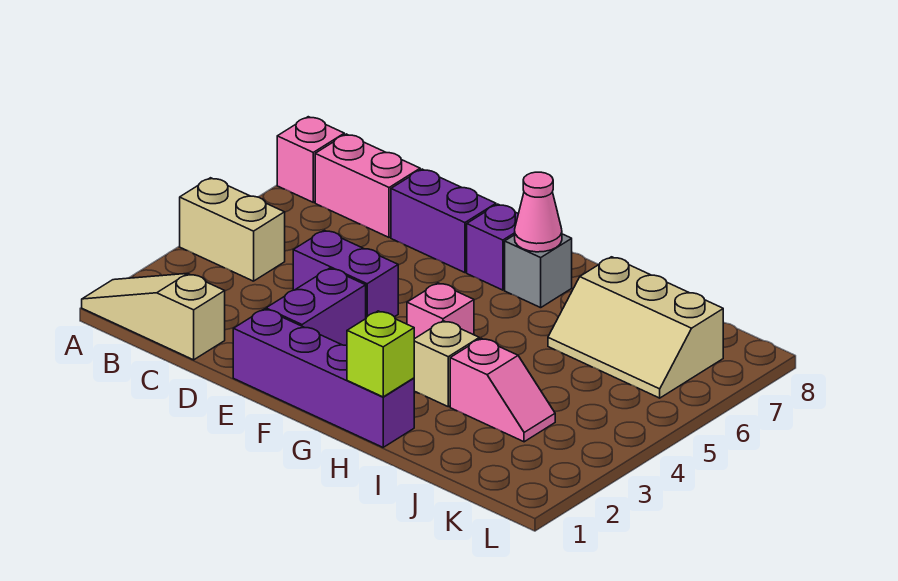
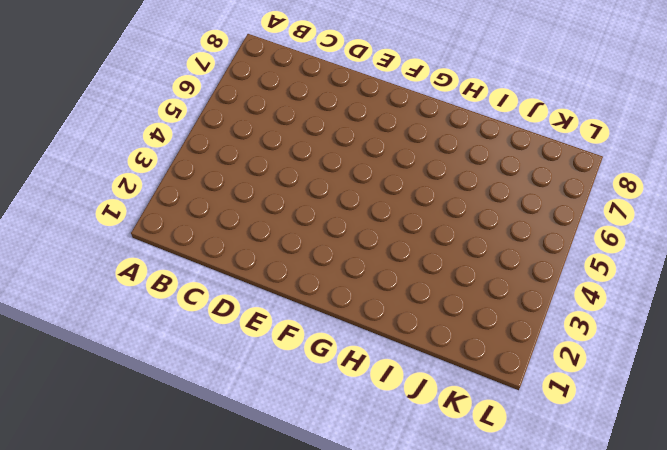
none -> tan 1x3 slope [82,273,225,360]
none -> tan 1x2 brick [180,178,285,281]
none -> pink 1x1 brick [277,117,344,202]

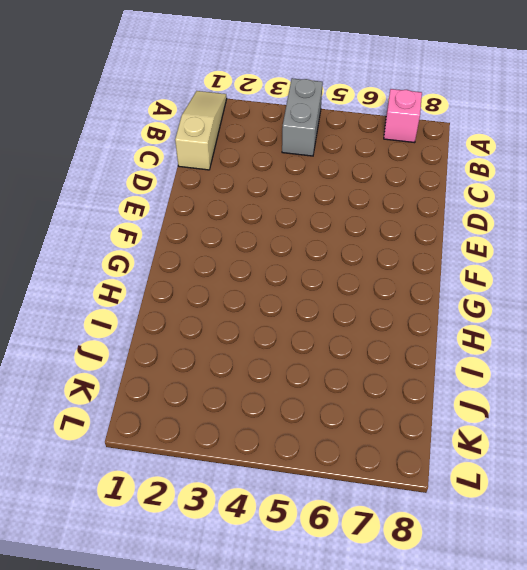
grey 1x2 brick [282,78,323,156] -> tan 1x2 brick [180,178,285,281]
none -> pink 1x2 brick [315,134,420,237]
none -> purple 1x2 brick [293,230,398,318]
none -> purple 1x2 brick [391,169,496,273]

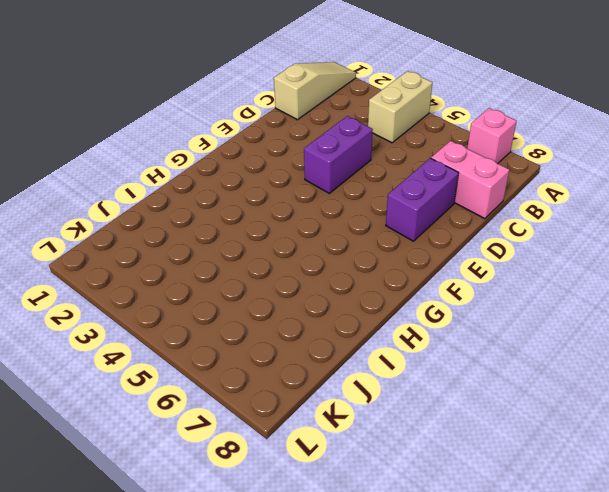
pink 1x2 brick [431,141,509,219] -> pink 1x2 brick turned to [315,134,420,237]
none -> purple 1x4 brick [233,309,414,447]
none -> purple 1x2 brick [266,268,366,345]
none -> purple 1x1 brick [467,204,518,290]

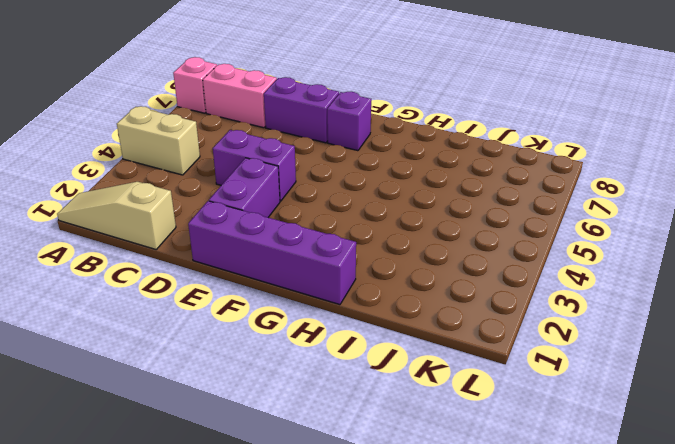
none -> pink 1x1 brick [407,283,474,339]
none -> grey 1x1 brick [505,234,572,308]
none -> tan 1x1 brick [414,321,479,407]

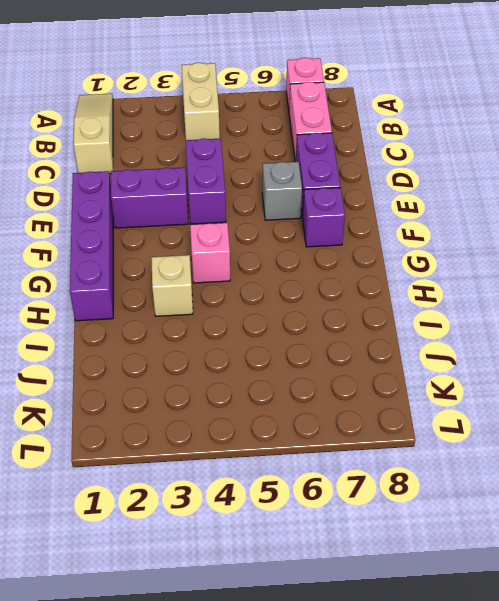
grey 1x1 brick [262,162,302,220] -> grey 1x1 brick moved to [505,234,572,308]
none -> pink 1x2 slope [450,338,555,442]
none -> tan 2x3 slope [548,257,723,398]
none -> pink 1x1 cone [515,172,562,252]

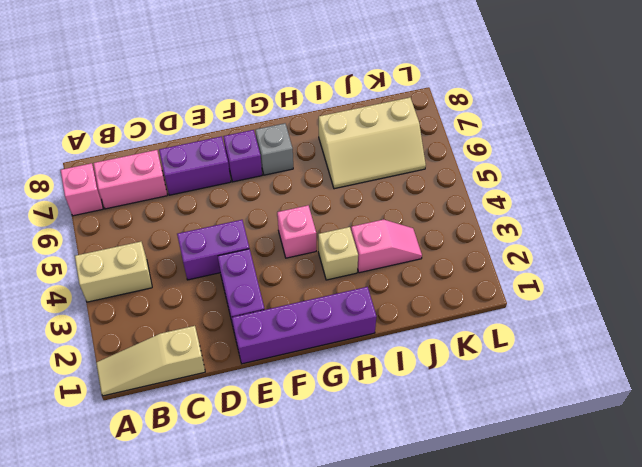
none -> pink 1x1 cone [515,172,562,252]
none -> lime 1x1 brick [347,311,414,397]

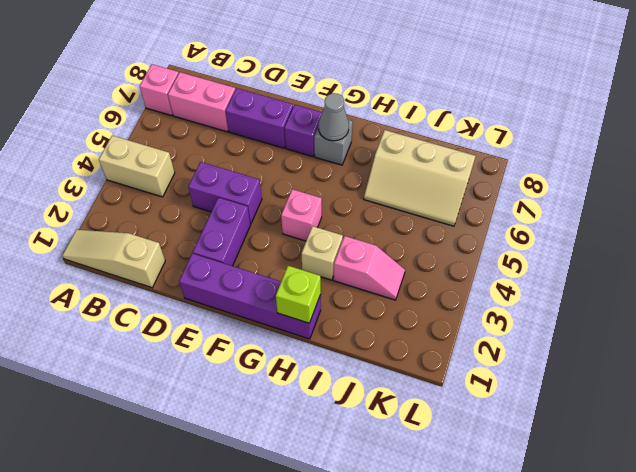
grey 1x1 cone [319,93,349,141] -> pink 1x1 cone [515,172,562,252]

